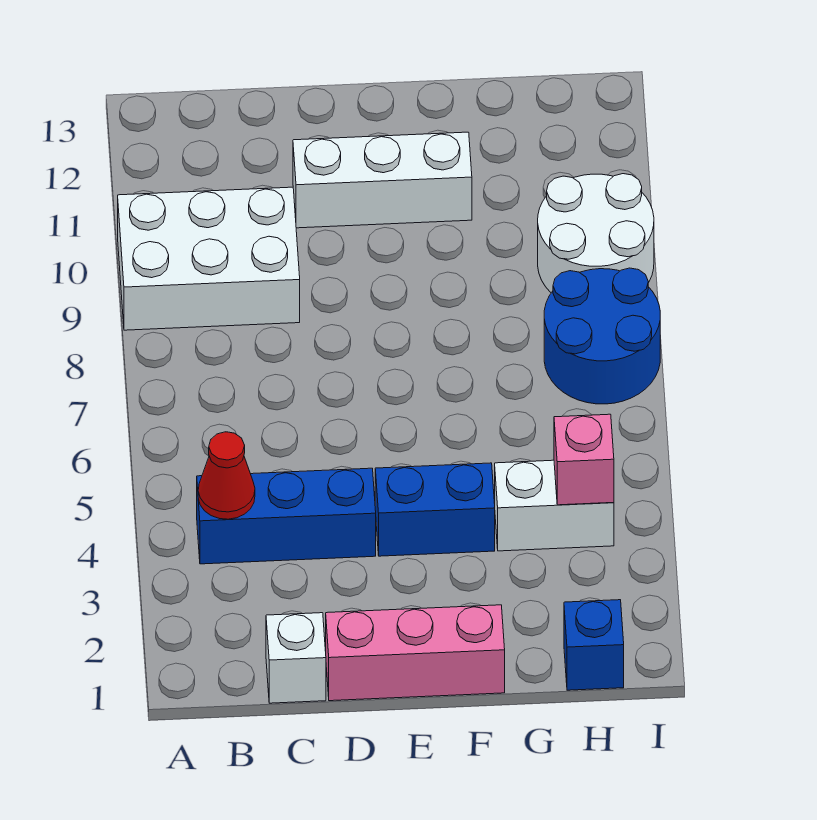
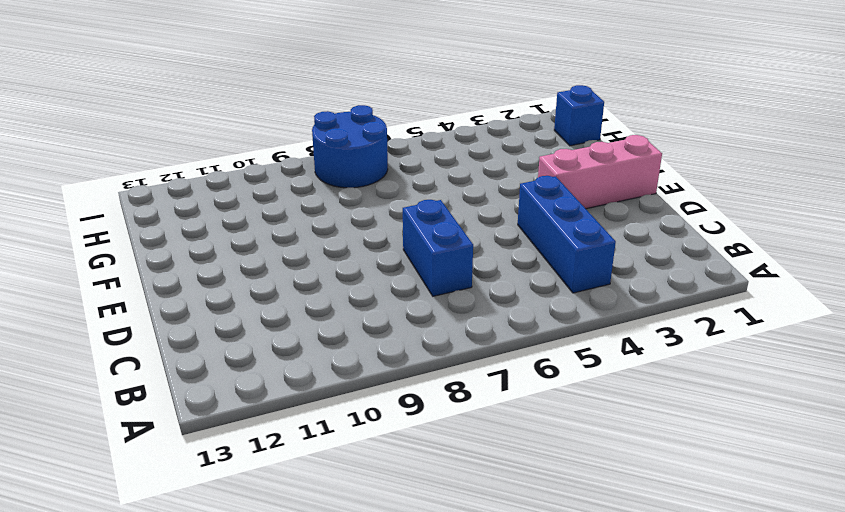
blue 1x2 brick [403,200,473,296] -> blue 1x2 brick moved to [375,463,495,556]
pink 1x3 brick [538,135,662,209] -> pink 1x3 brick turned to [326,605,505,701]
none -> white 2x3 brick [118,187,300,330]
none -> white 1x1 brick [266,613,326,703]
none -> white 1x3 brick [293,132,472,228]

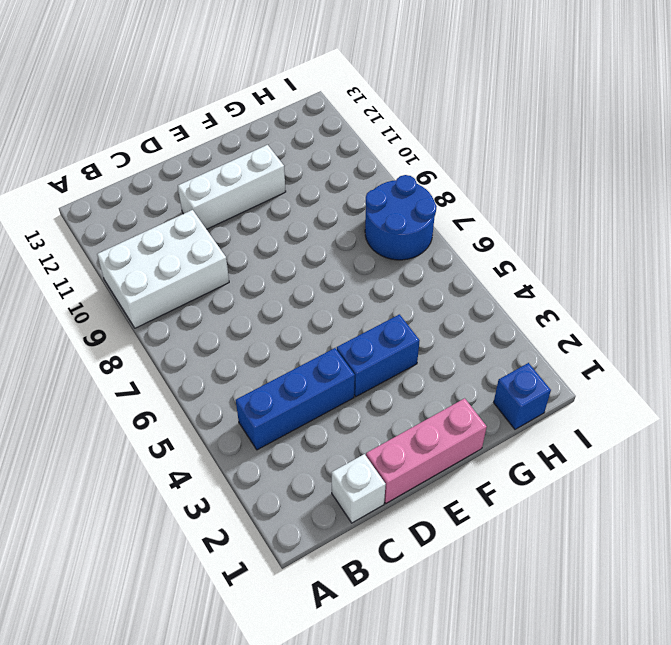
none -> white 1x2 brick [495,460,614,551]
none -> white 2x2 round brick [538,174,654,293]
none -> red 1x1 cone [198,432,255,519]

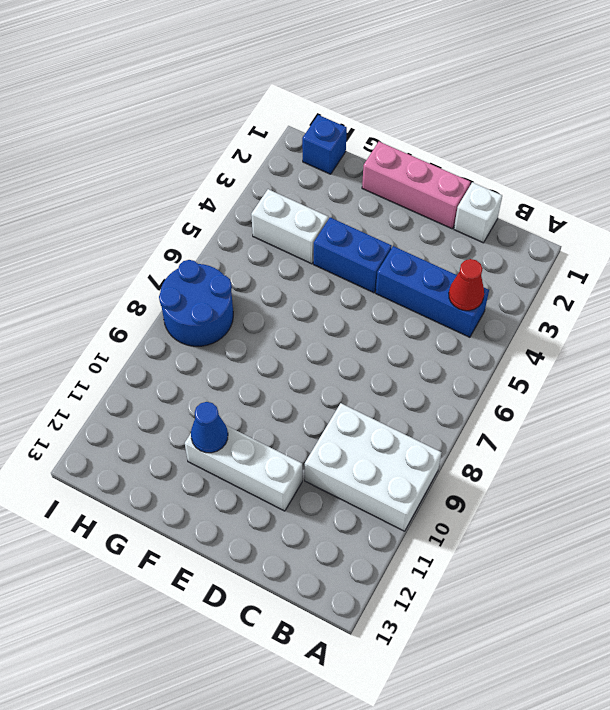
blue 1x1 cone [191,402,228,453] -> none
none -> white 2x2 round brick [538,174,654,293]
none -> pink 1x1 brick [554,414,614,505]

